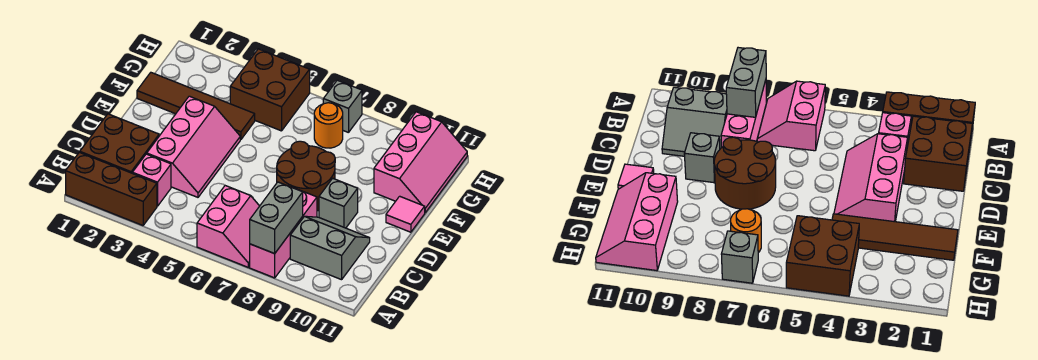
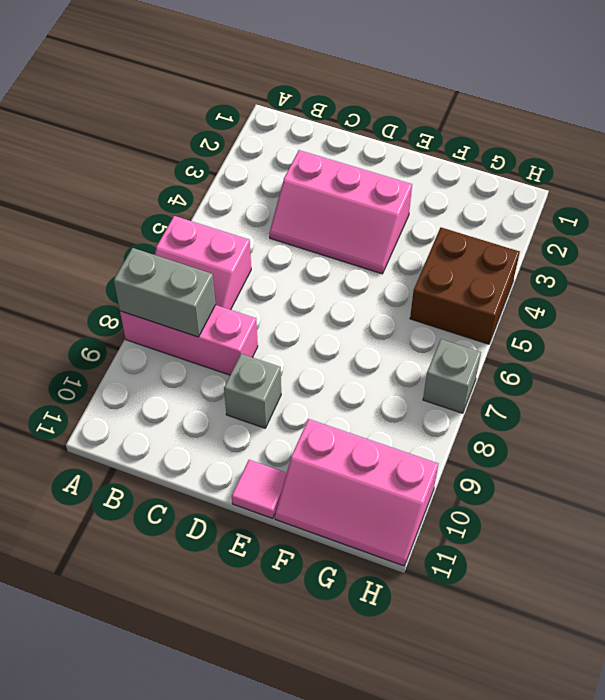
none -> brown 1x3 brick [66,152,157,225]
none -> brown 2x2 brick [80,114,159,173]
none -> pink 1x1 brick [132,154,171,206]

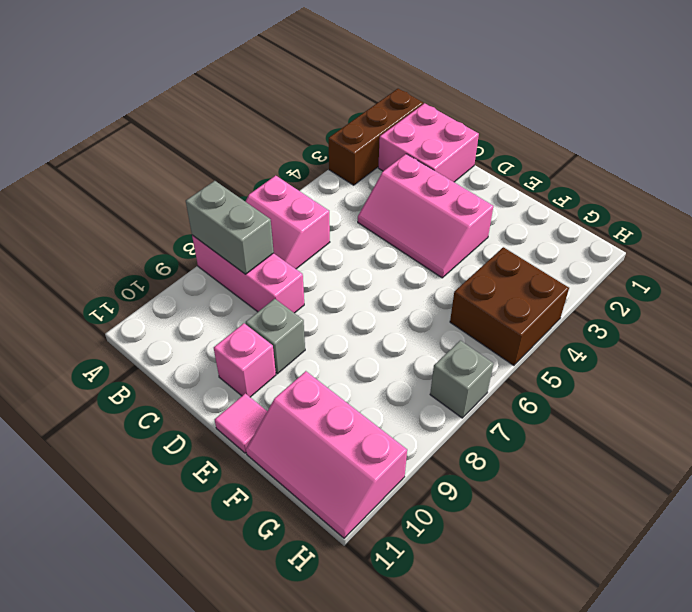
pink 2x2 brick [378,103,479,182] -> brown 2x2 brick [80,114,159,173]
pink 1x1 brick [214,323,276,397] -> pink 1x1 brick moved to [132,154,171,206]
none -> grey 2x2 slope [290,216,370,280]
none -> brown 2x2 round brick [277,141,335,211]
none -> brown 1x4 tile [137,73,255,140]

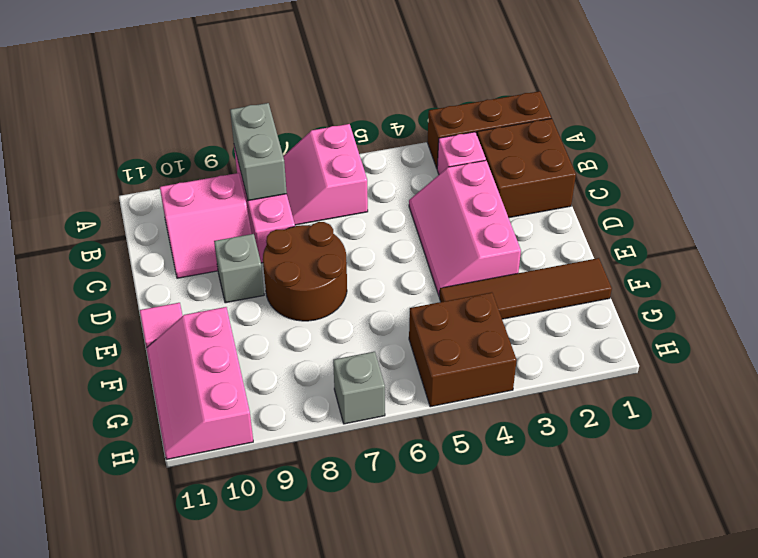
pink 2x2 slope [160,173,252,278] -> grey 2x2 slope [290,216,370,280]
none -> orange 1x1 round brick [314,103,343,148]

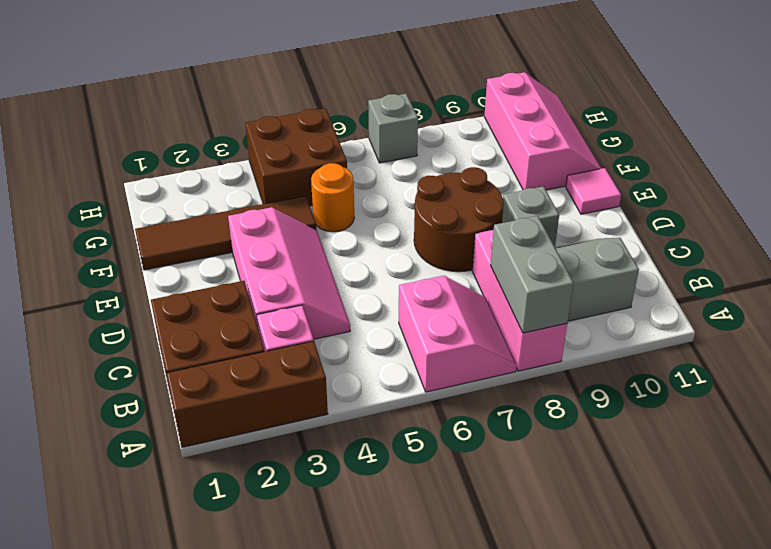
orange 1x1 round brick [311,163,354,232] -> orange 1x1 round brick moved to [314,103,343,148]

